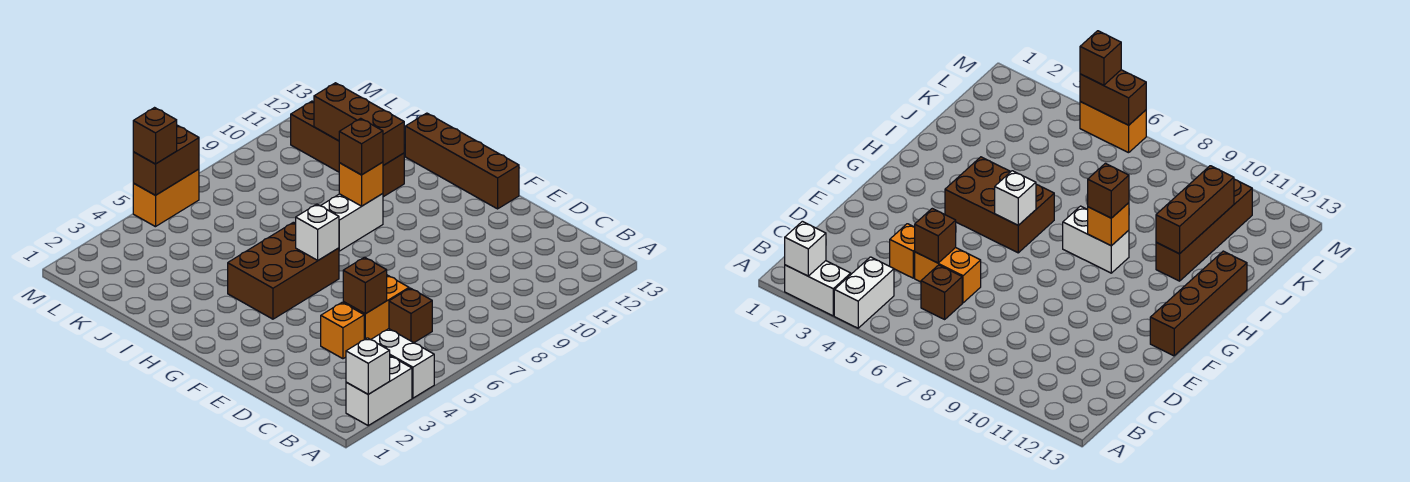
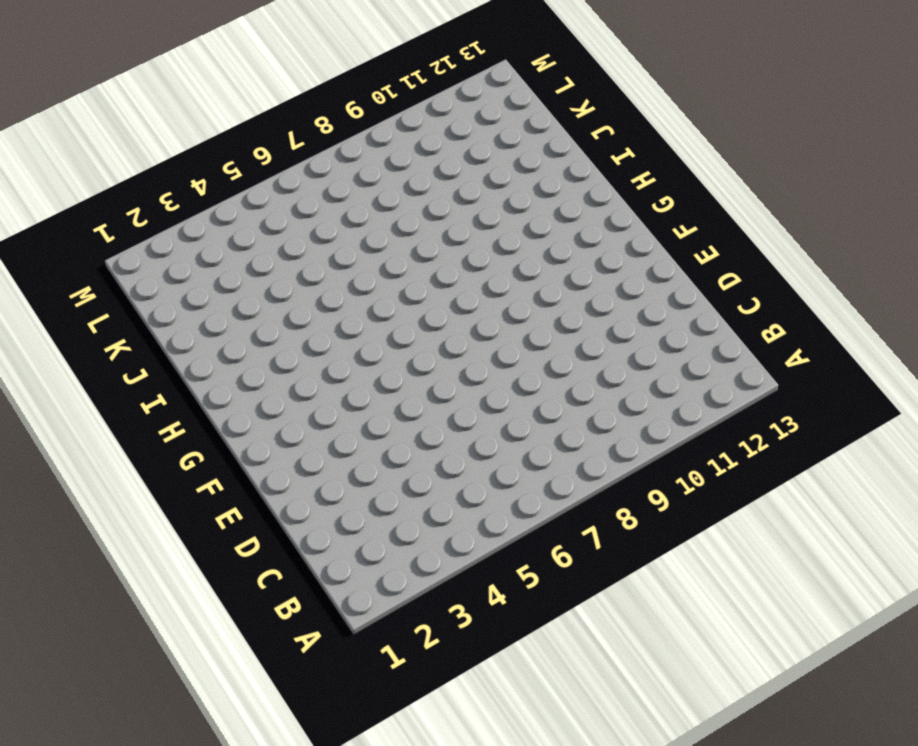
none -> white 1x2 brick [346,356,412,425]
none -> white 1x2 brick [371,329,434,398]
none -> brown 1x1 brick [389,288,432,343]

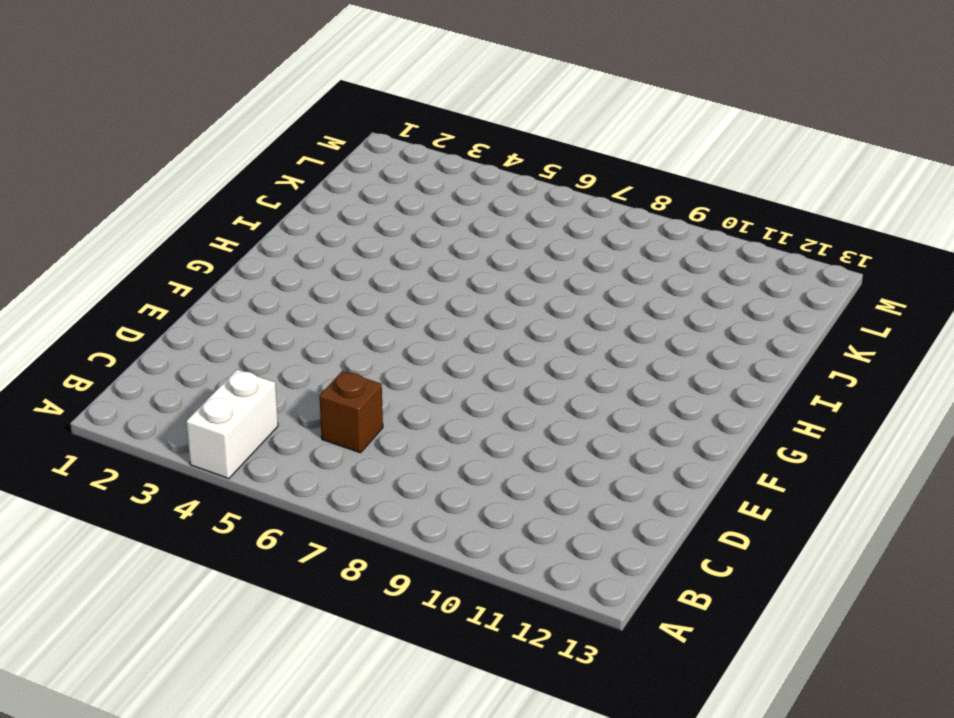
none -> white 1x2 brick [346,356,412,425]
none -> orange 1x1 brick [321,302,364,359]
none -> orange 1x2 brick [343,275,409,340]

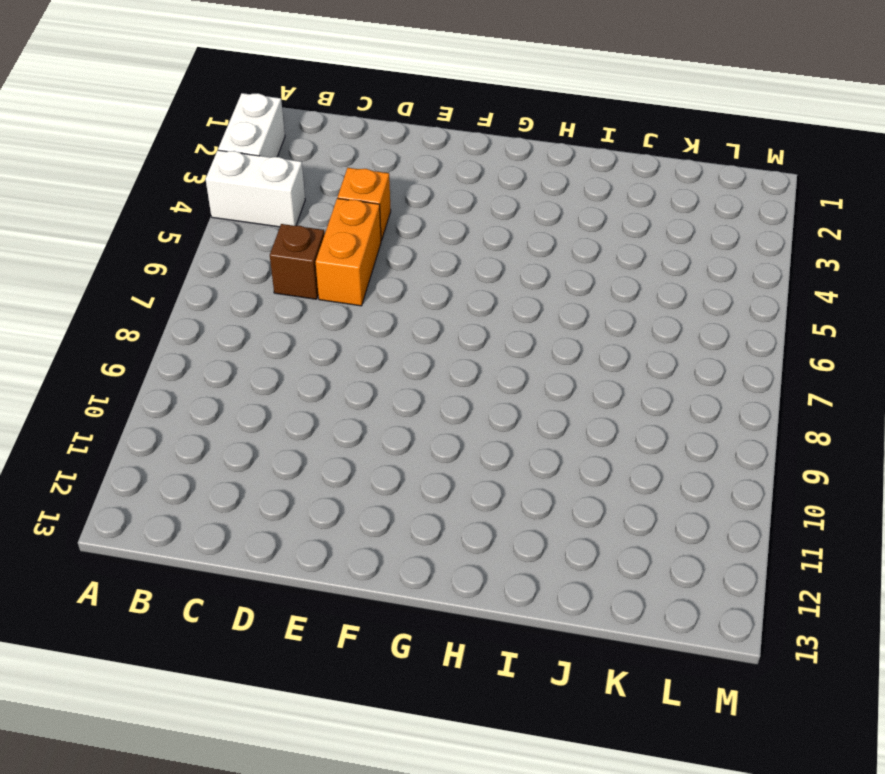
none -> brown 1x4 brick [405,113,519,209]
none -> brown 2x3 brick [228,222,339,319]
none -> white 1x2 brick [321,194,383,251]

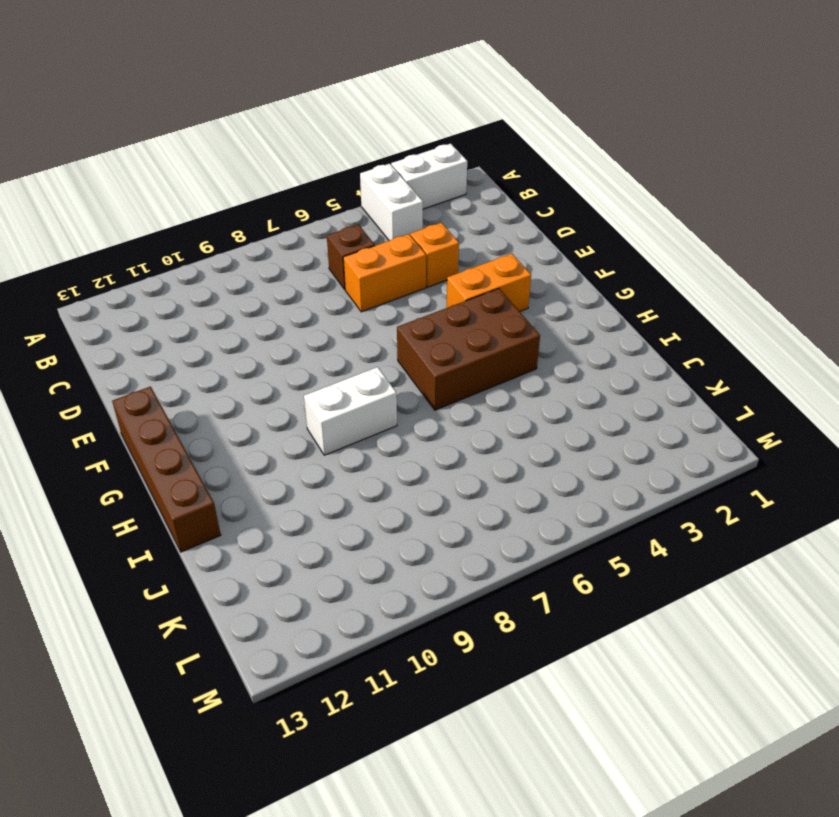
orange 1x2 brick [447,254,531,312] -> orange 1x2 brick moved to [133,169,199,227]
none -> brown 1x4 brick [291,101,404,197]
none -> white 1x1 brick [346,338,390,394]
none -> brown 1x1 brick [343,257,387,314]

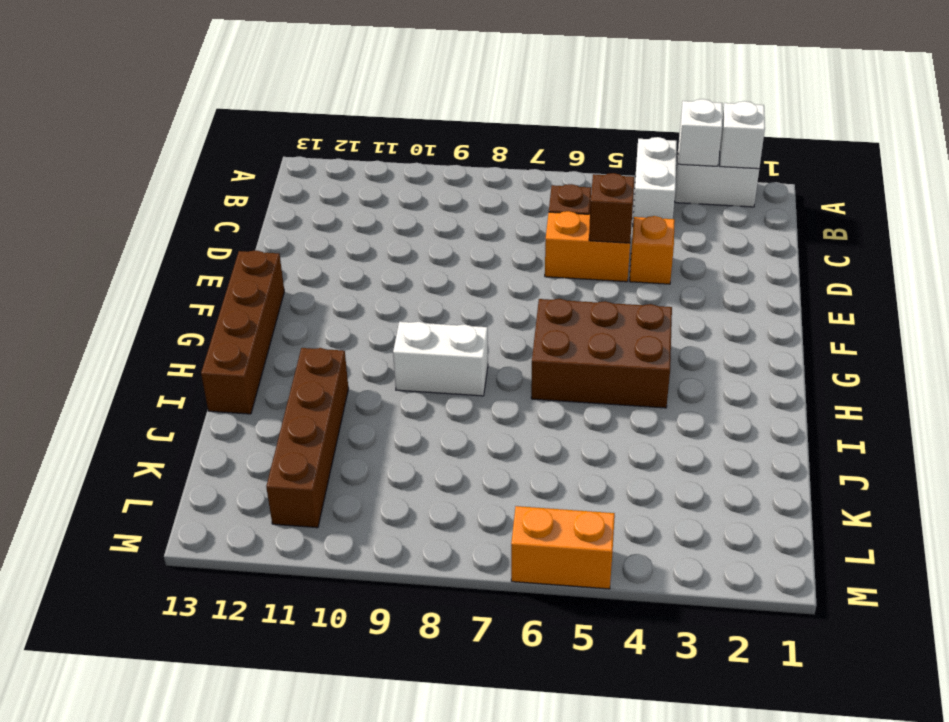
white 1x1 brick [678,99,722,166] -> white 1x1 brick moved to [296,204,339,260]
none -> orange 1x1 brick [339,162,383,206]
none -> brown 1x3 brick [314,83,404,166]
none -> brown 1x2 brick [133,125,199,195]

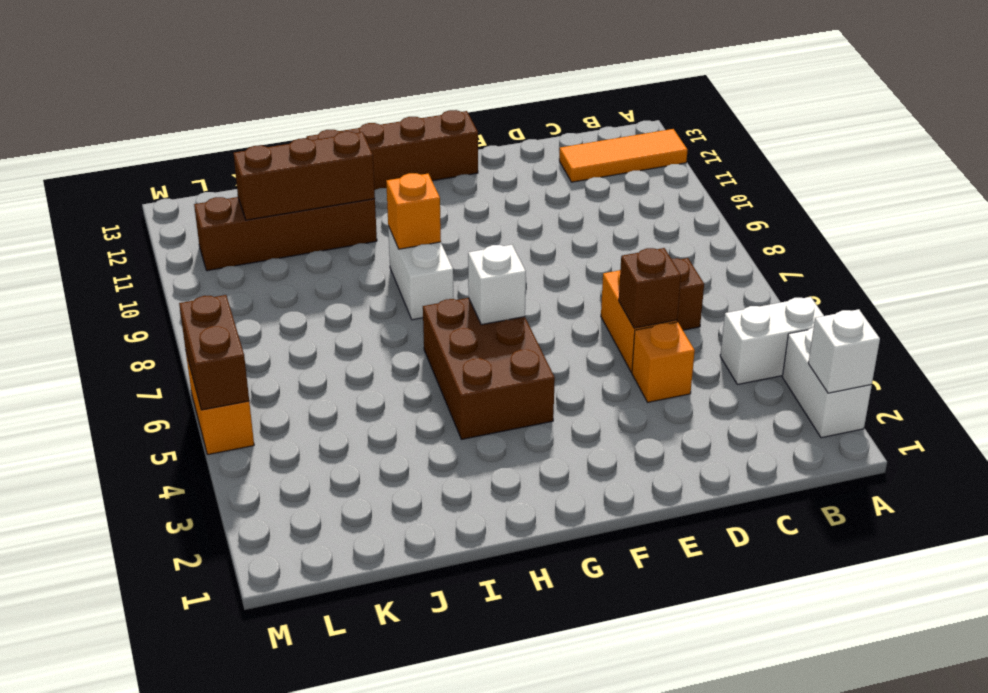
orange 1x3 tile [559,129,687,182] -> none
none -> brown 1x1 brick [339,118,383,175]
none -> brown 1x1 brick [133,108,177,164]

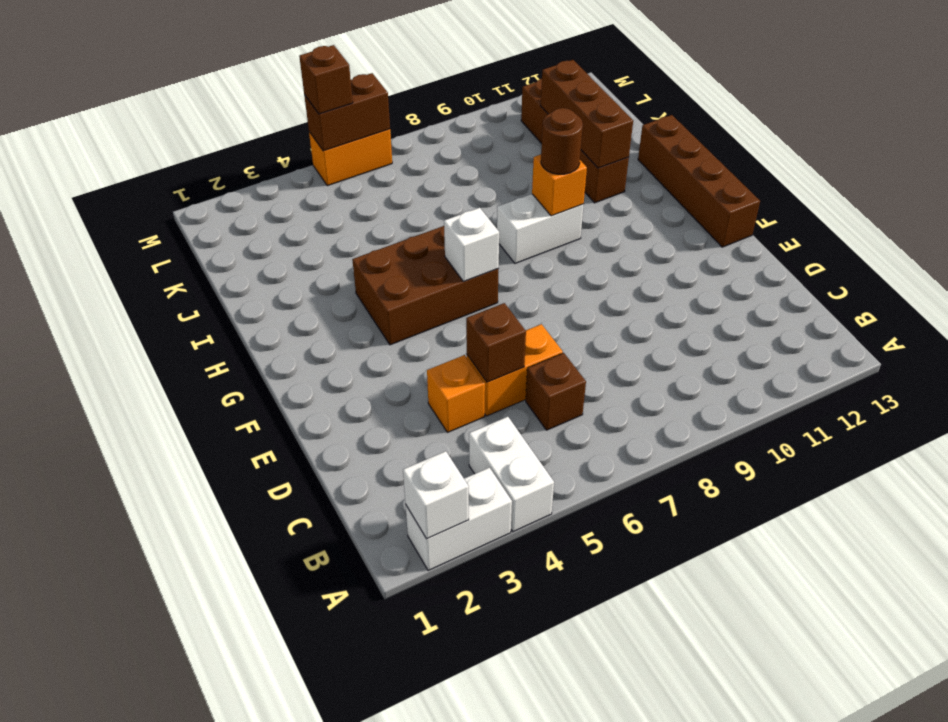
brown 1x1 round brick [541,108,583,174] -> brown 1x1 brick [339,118,383,175]

